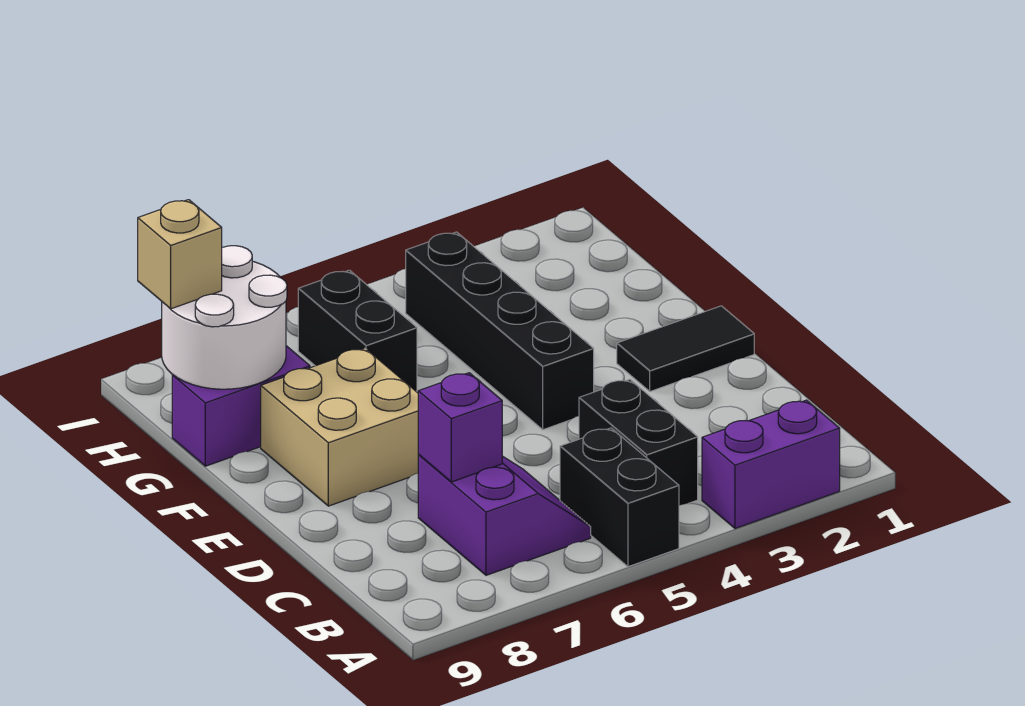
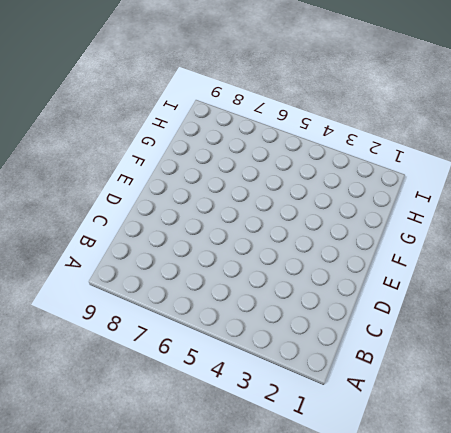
none -> purple 1x2 brick [702,400,840,529]
none -> black 1x2 brick [560,428,679,567]
none -> black 1x2 brick [579,379,698,505]

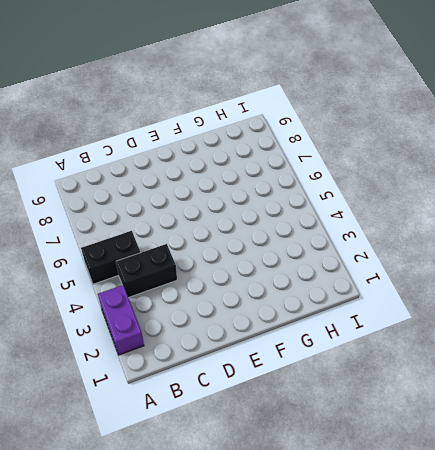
none -> purple 2x2 slope [418,455,591,575]
none -> black 1x2 tile [617,306,754,392]
none -> black 1x4 brick [406,232,594,430]

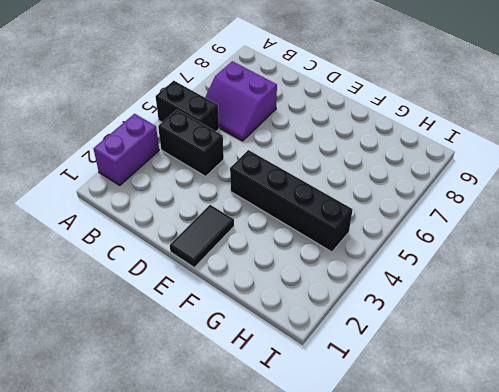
none -> tan 2x2 brick [261,348,419,506]
none -> black 1x2 brick [298,270,417,391]
none -> purple 1x2 brick [172,346,310,466]

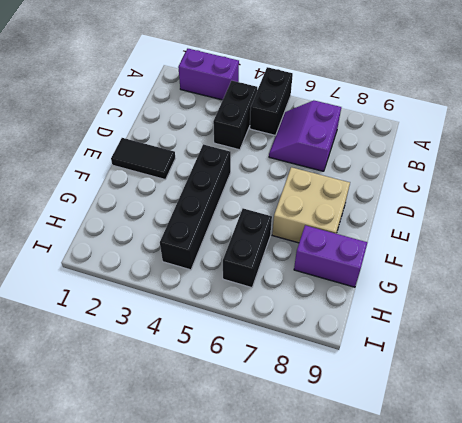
none -> purple 1x1 brick [418,373,502,482]
none -> white 2x2 round brick [162,246,287,389]
none -> tan 1x1 brick [138,200,222,309]

